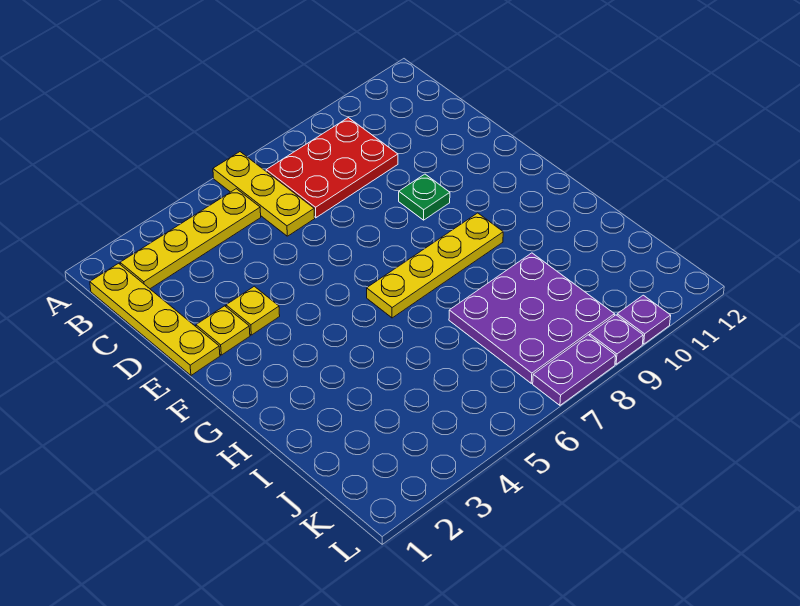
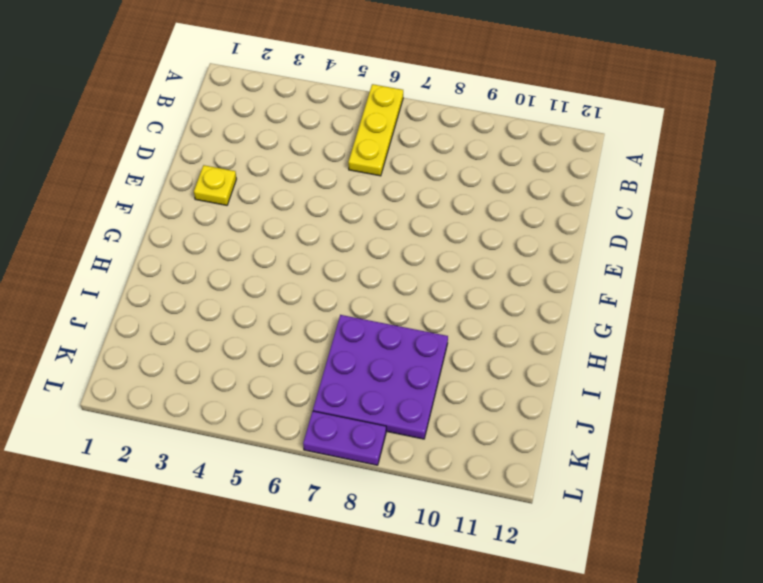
none -> yellow 1x4 plate [90,263,220,375]
none -> yellow 1x4 plate [120,189,261,289]
none -> red 2x3 plate [266,118,398,218]

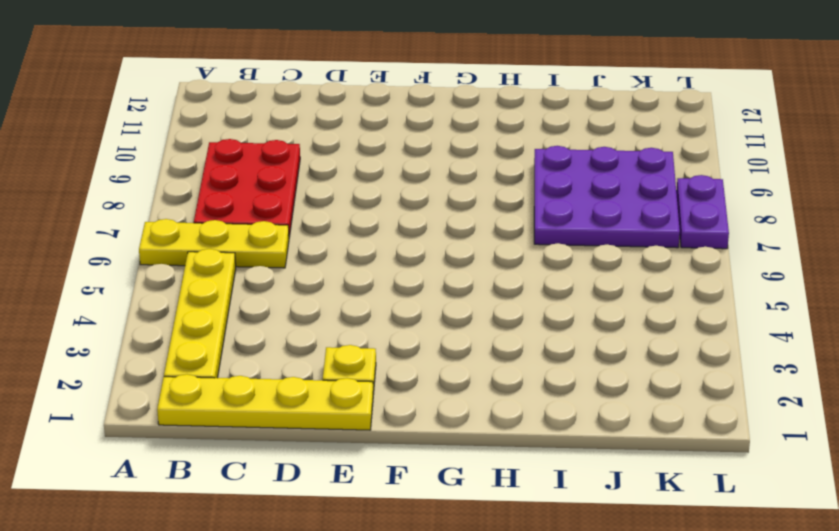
none -> yellow 1x1 plate [226,286,280,335]
none -> green 1x1 plate [399,174,450,220]
none -> yellow 1x4 plate [367,213,503,318]

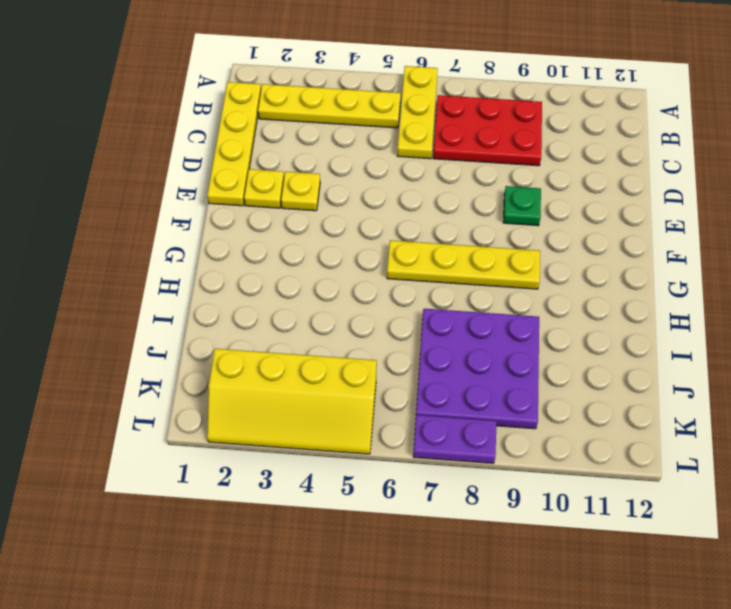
yellow 2x4 slope [207,349,377,454] -> none
none -> purple 1x1 plate [589,315,643,364]
none -> purple 1x1 plate [617,295,671,344]

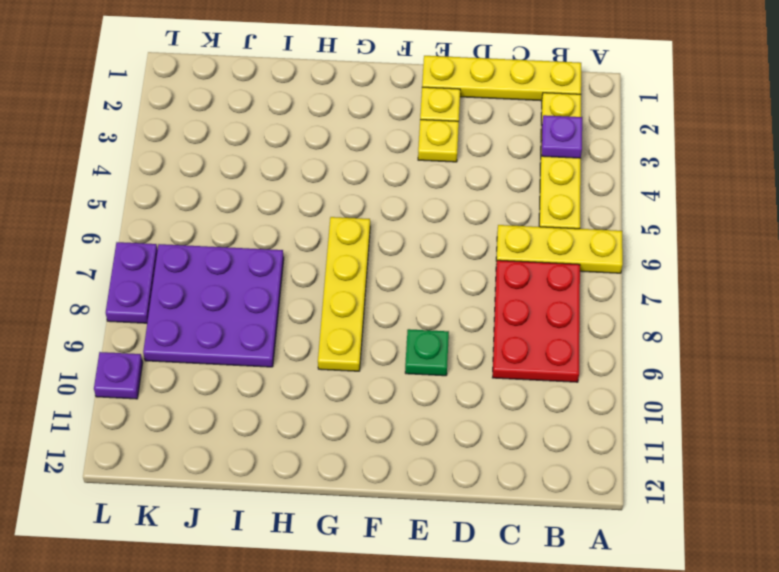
purple 1x1 plate [542,115,582,158] -> purple 1x1 plate moved to [589,315,643,364]

